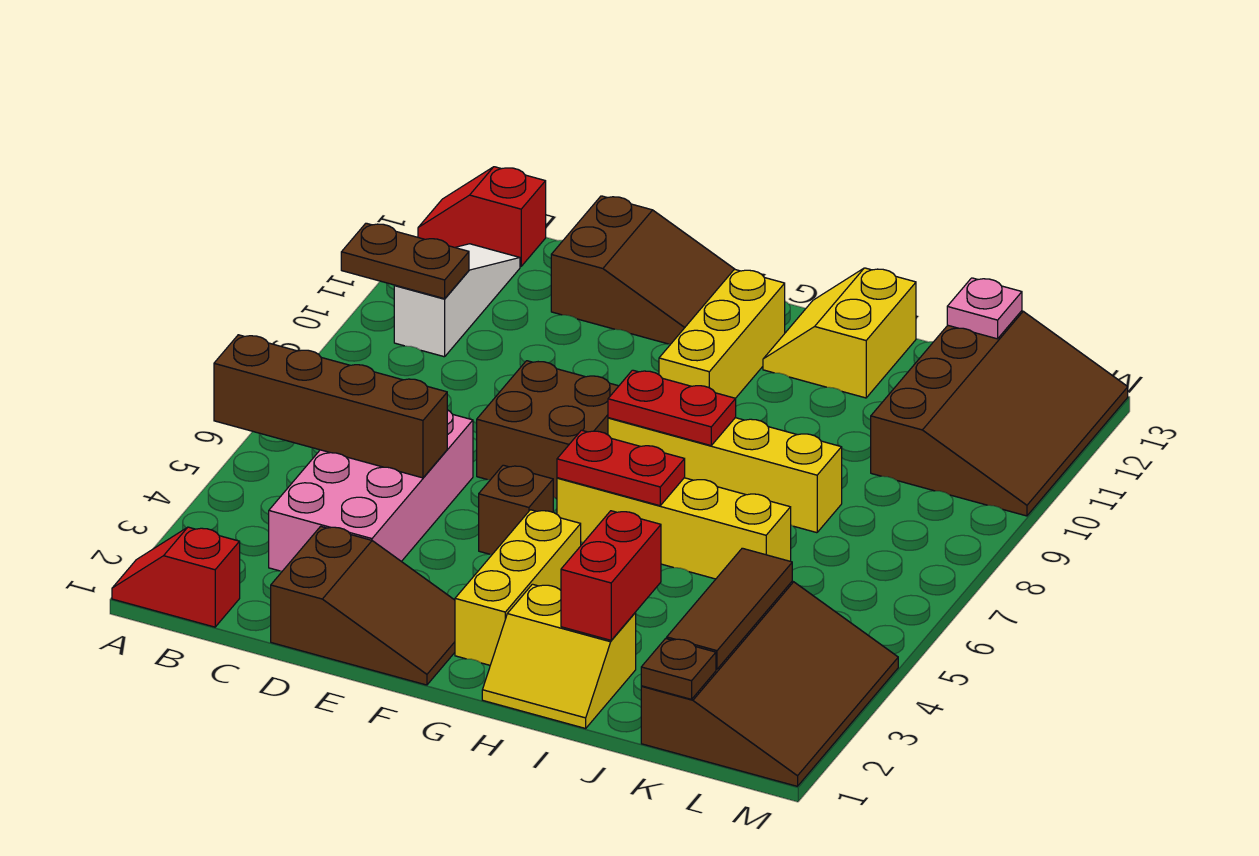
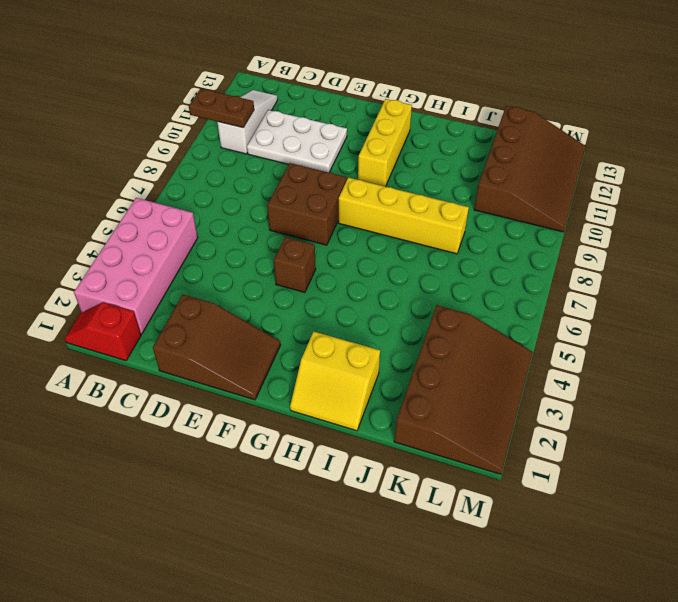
pink 2x4 brick [74,198,198,334] -> pink 2x4 brick moved to [269,410,473,571]
white 2x3 plate [247,110,347,172] -> none
none -> red 1x2 slope [418,167,546,267]
none -> brown 2x3 slope [551,196,734,344]
none -> yellow 1x3 brick [455,510,581,665]

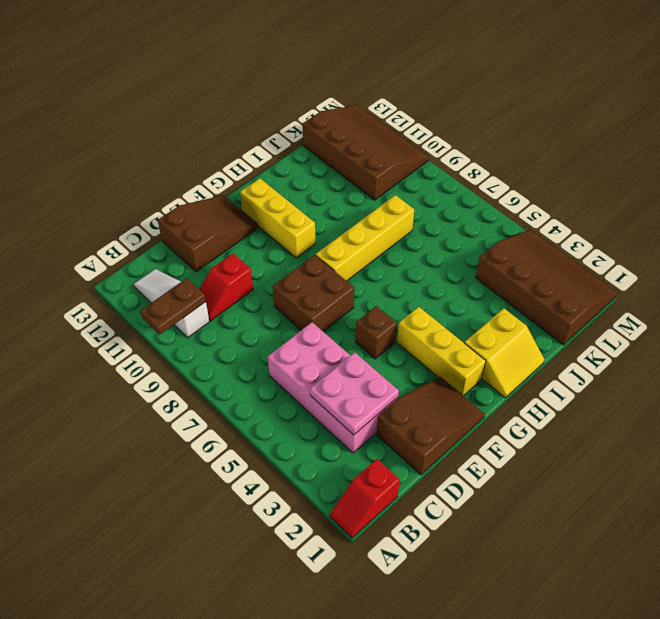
pink 2x2 plate [310,352,399,435] -> none
red 1x2 slope [199,254,253,321] -> red 1x2 slope moved to [418,167,546,267]
none -> yellow 1x4 brick [557,478,791,579]
none -> yellow 2x2 slope [763,268,916,398]
none -> brown 1x4 brick [214,335,447,478]

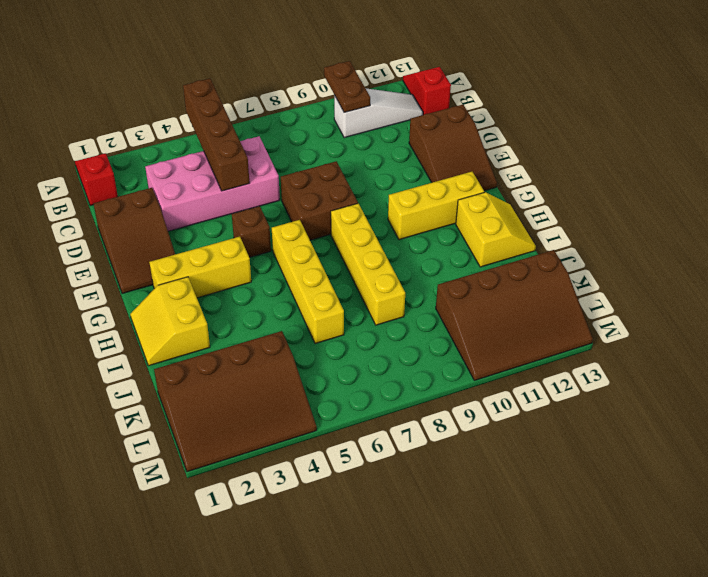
yellow 2x2 slope [456,192,536,267] -> yellow 2x2 slope turned to [763,268,916,398]
none -> red 1x2 plate [557,430,685,506]
none -> red 1x2 plate [608,370,736,446]
none -> red 1x2 brick [561,511,661,640]

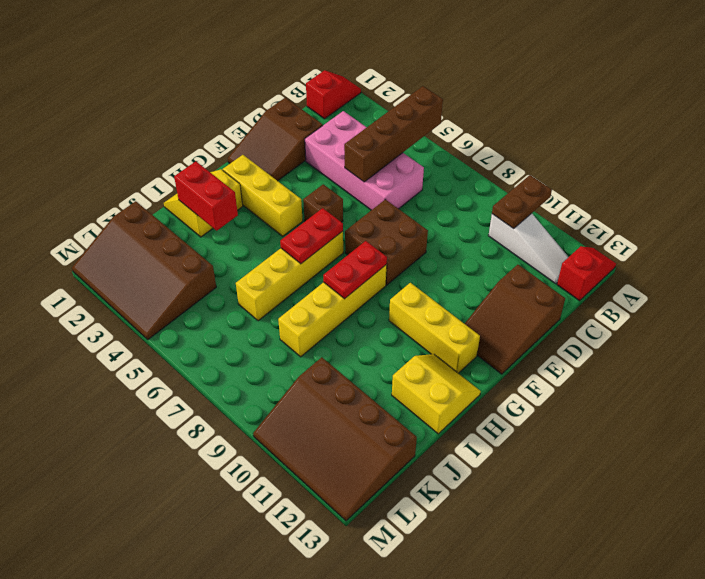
none -> brown 1x1 plate [641,638,716,699]
none -> brown 1x3 tile [667,548,792,669]
none -> pink 1x1 plate [947,278,1022,339]

